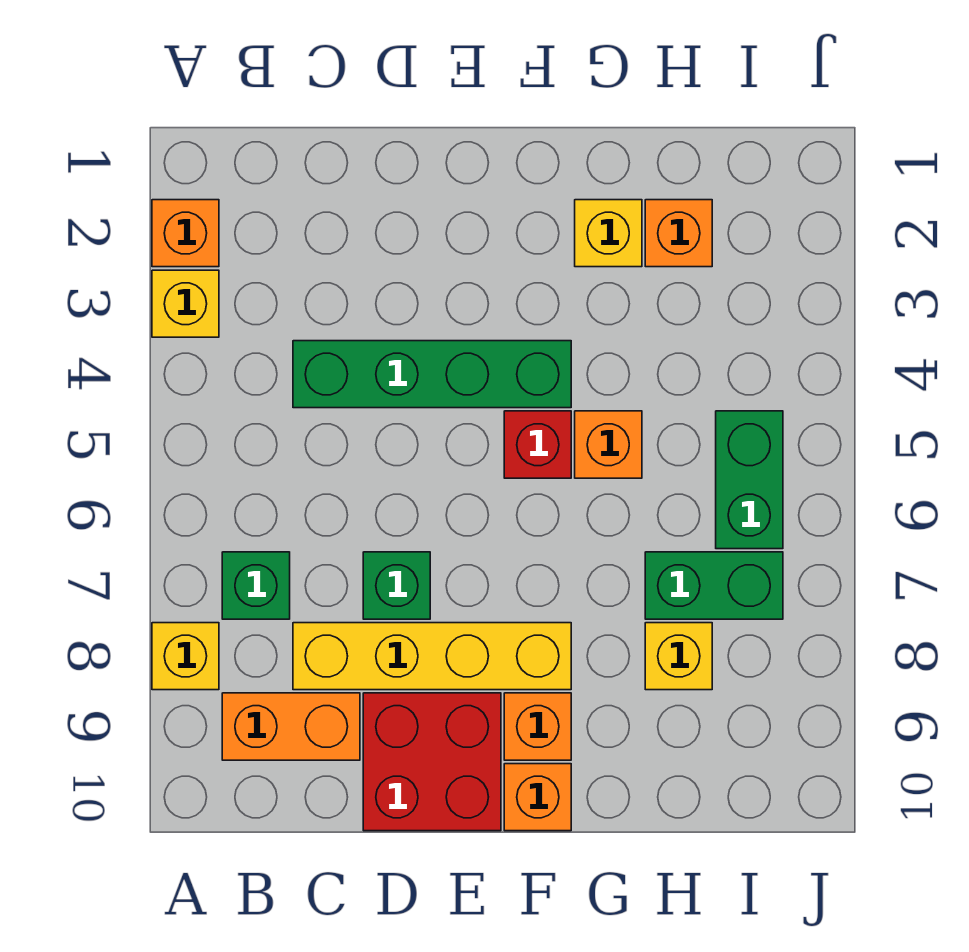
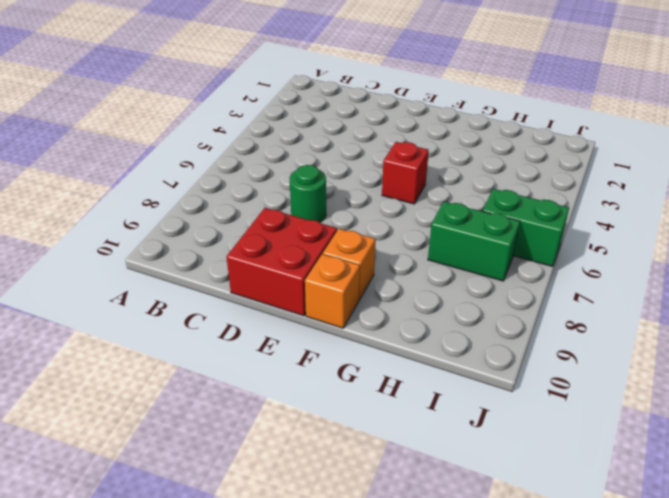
green 1x1 round brick [290,165,326,222] -> green 1x1 brick [363,552,430,619]
green 1x2 brick [483,189,569,266] -> green 1x2 brick turned to [716,411,783,549]
none -> orange 1x1 brick [152,200,219,267]
none -> yellow 1x1 brick [152,270,219,337]
none -> yellow 1x1 brick [152,623,219,690]

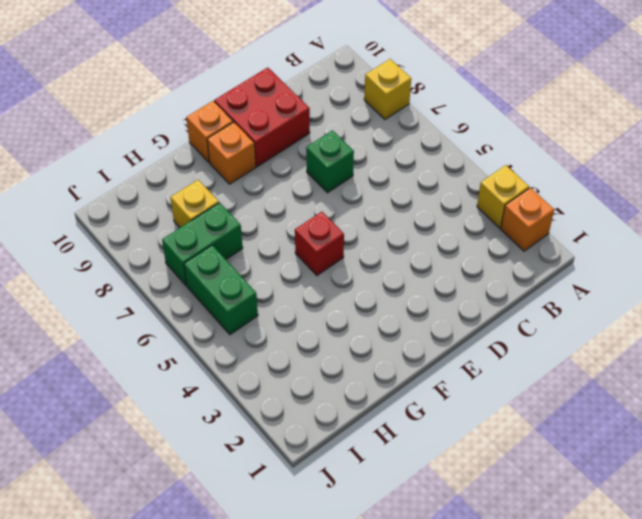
none -> green 1x1 brick [222,552,290,619]
none -> orange 1x2 brick [222,693,360,760]
none -> green 1x4 brick [293,341,571,408]

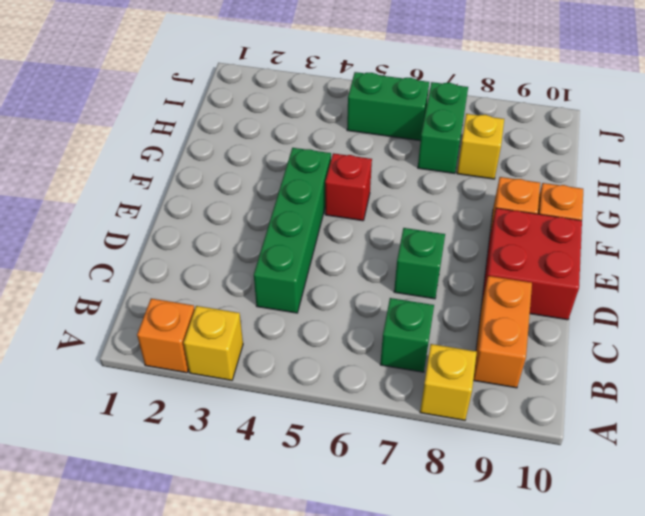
none -> yellow 1x4 brick [293,623,571,690]
none -> yellow 1x1 brick [575,200,642,267]
none -> orange 1x1 brick [575,411,642,478]

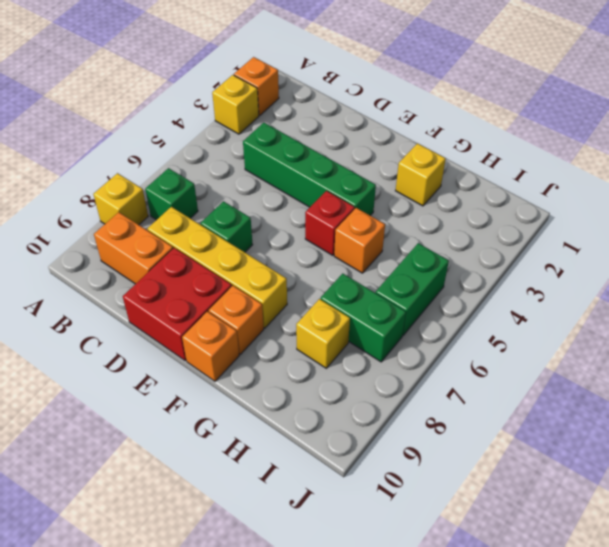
none -> orange 1x1 brick [645,200,712,267]

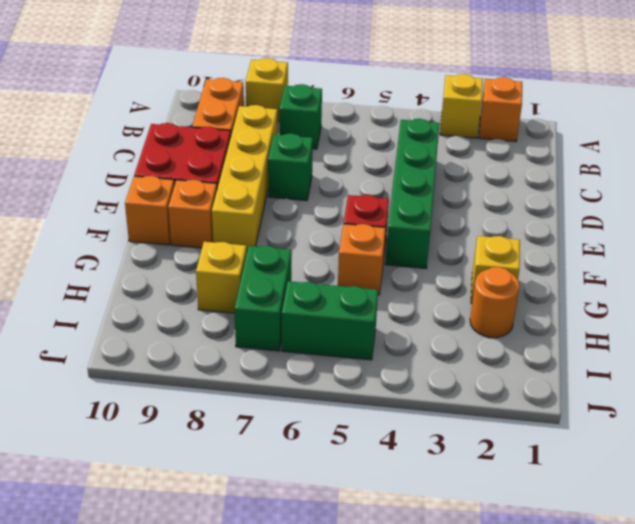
orange 1x1 round brick [470,267,519,338] -> orange 1x1 brick [645,200,712,267]

